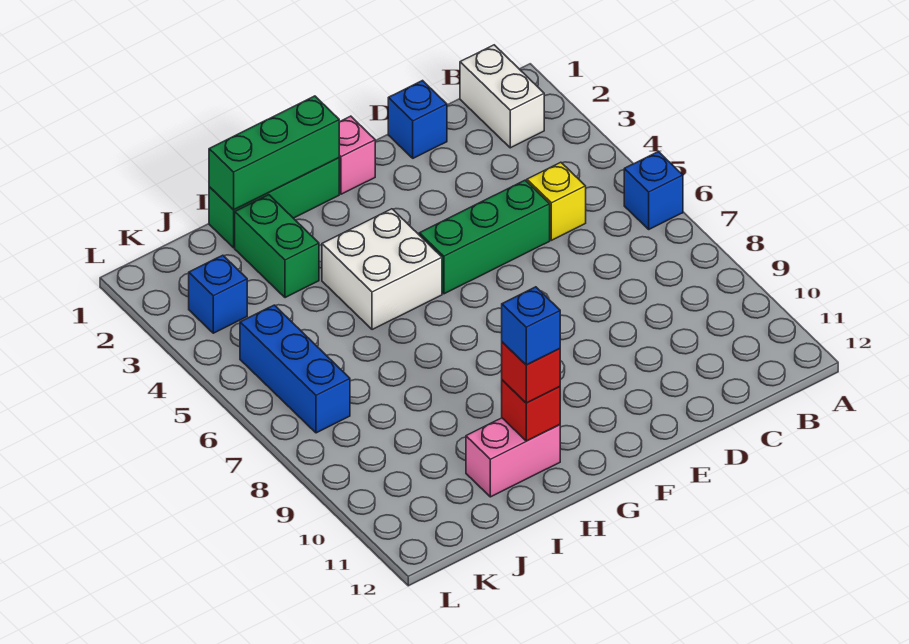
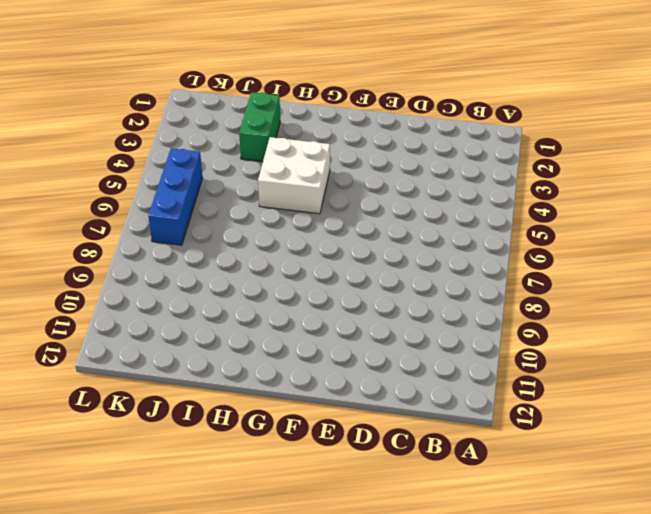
none -> blue 1x1 brick [624,152,683,229]
none -> white 1x2 brick [460,45,544,148]
none -> yellow 1x1 brick [527,162,586,240]

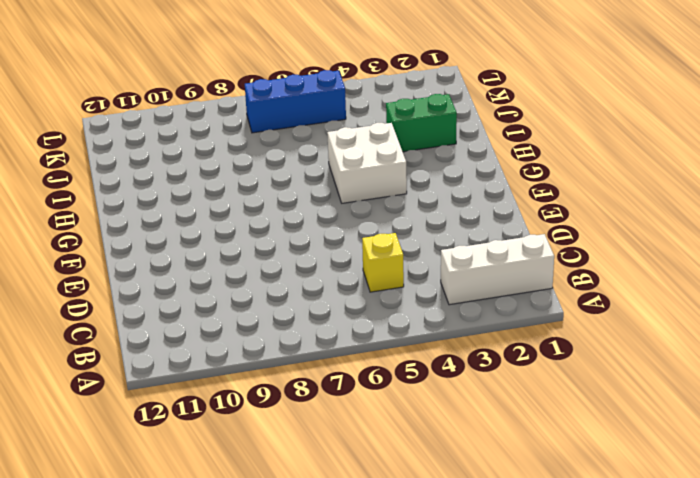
white 1x3 brick [441,234,554,305] -> white 1x2 brick [460,45,544,148]
none -> blue 1x1 brick [624,152,683,229]
none -> blue 1x1 brick [388,81,447,158]
none -> green 1x3 brick [419,180,550,294]

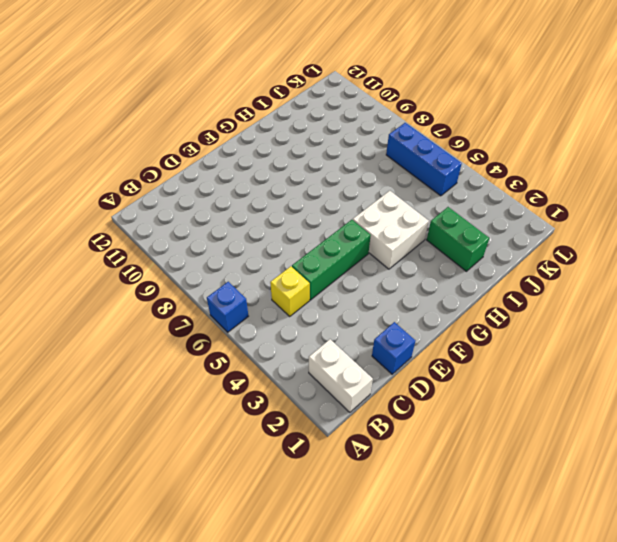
none -> pink 1x1 brick [339,116,375,194]
none -> green 1x3 brick [209,158,339,248]
none -> pink 1x2 brick [466,418,560,497]

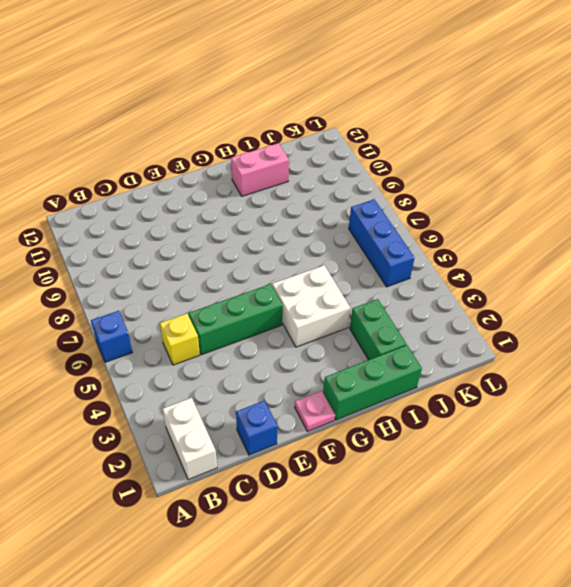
pink 1x1 plate [295,391,335,431] -> pink 1x1 brick [339,116,375,194]
none -> blue 1x1 brick [189,255,247,333]
none -> green 1x3 brick [209,96,339,210]
none -> red 1x1 brick [502,380,560,441]

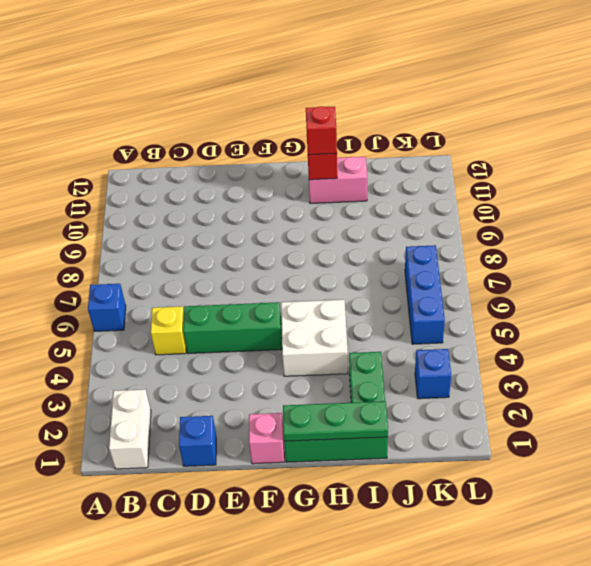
green 1x3 plate [283,401,388,441] -> green 1x3 brick [209,96,339,210]
none -> blue 1x1 brick [502,287,560,365]

